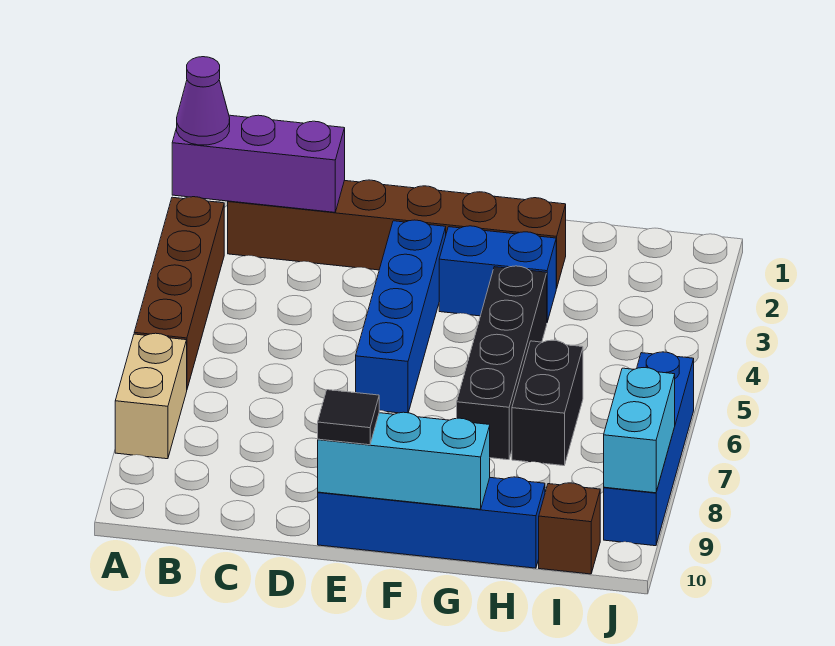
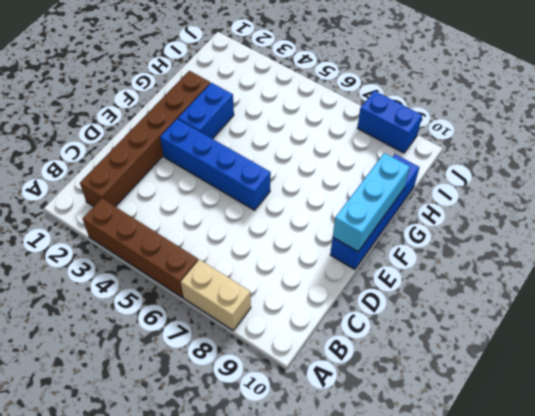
blue 1x2 brick [357,91,422,153] -> blue 1x4 brick [604,352,694,546]
none -> black 1x4 brick [457,266,547,460]
none -> black 1x2 brick [512,340,583,466]
none -> brown 1x1 brick [539,483,600,574]

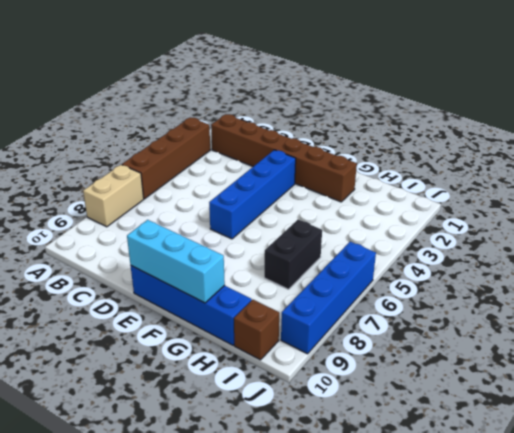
none -> blue 1x2 brick [439,226,556,322]
none -> black 1x4 brick [457,266,547,460]
none -> purple 1x3 brick [172,115,345,212]

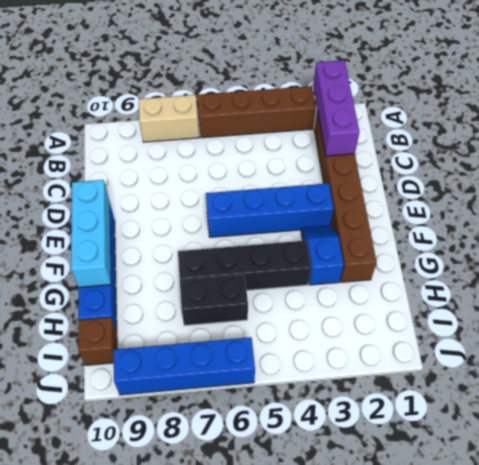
blue 1x2 slope [301,225,344,285] -> blue 1x2 brick [439,226,556,322]
none -> cyan 1x2 brick [604,368,675,493]
none -> purple 1x1 cone [177,57,230,145]
none -> black 1x1 tile [318,390,379,445]

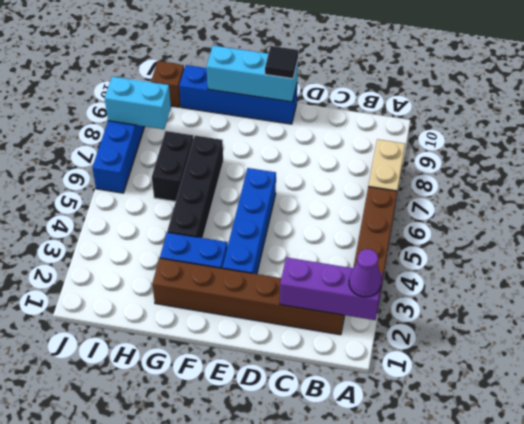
cyan 1x2 brick [105,76,171,129] -> cyan 1x2 brick turned to [604,368,675,493]

